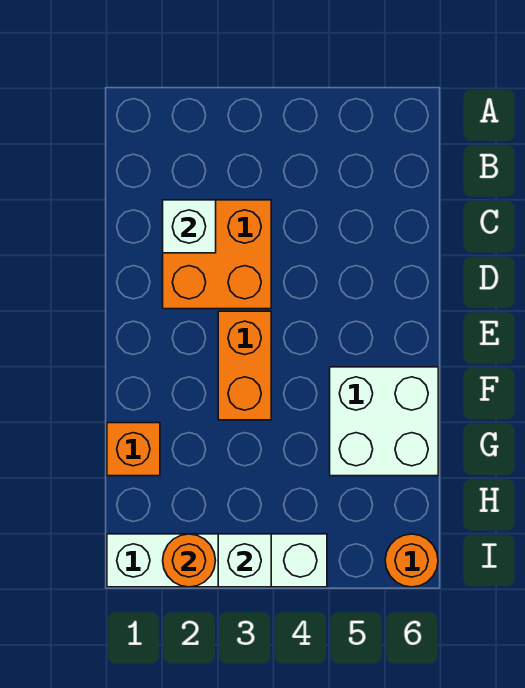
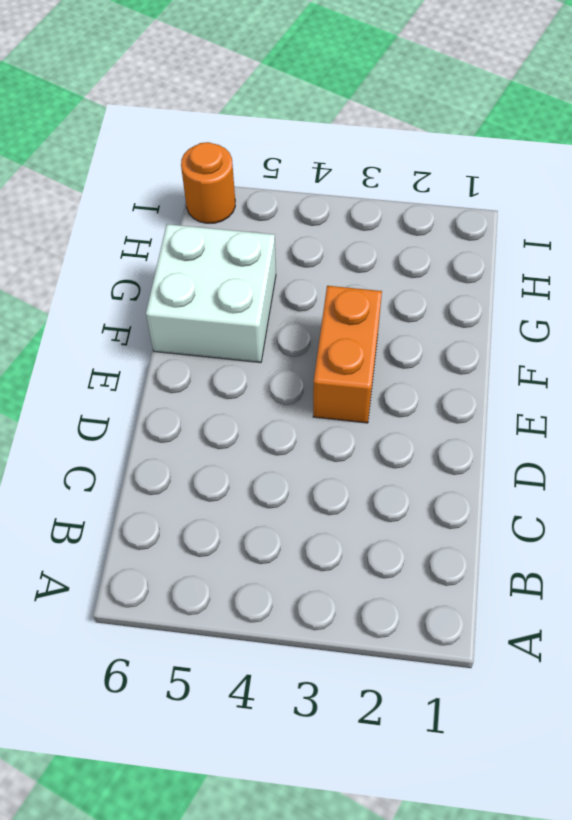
none -> orange 2x2 brick [163,200,271,309]
none -> orange 1x1 brick [107,423,160,476]

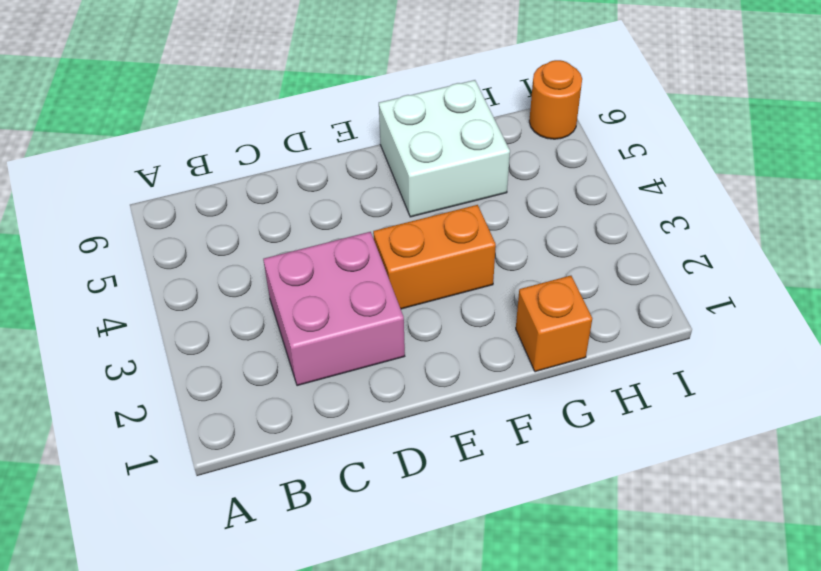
pink 2x2 brick [263,232,405,386] -> orange 2x2 brick [163,200,271,309]
none -> white 1x4 brick [107,534,327,587]
none -> white 1x1 brick [163,200,216,253]

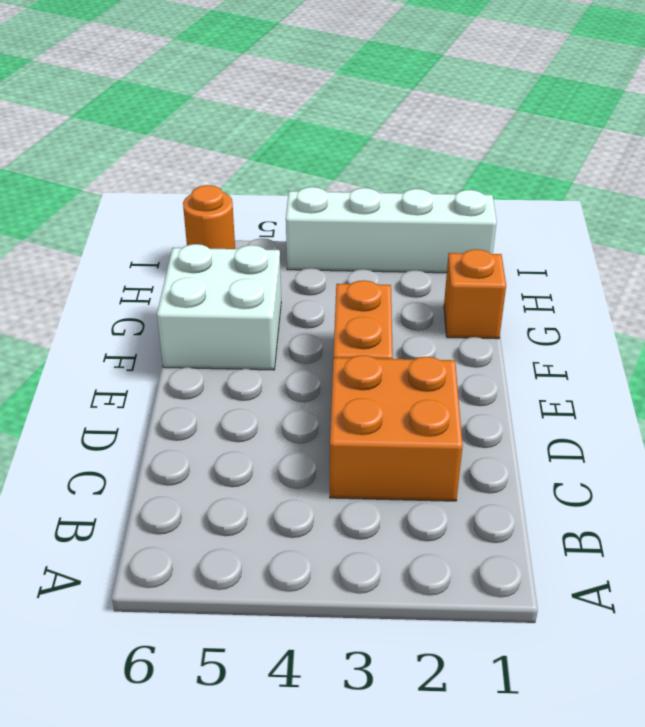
none -> white 1x1 brick [163,200,216,253]
none -> orange 1x1 round brick [163,534,216,587]

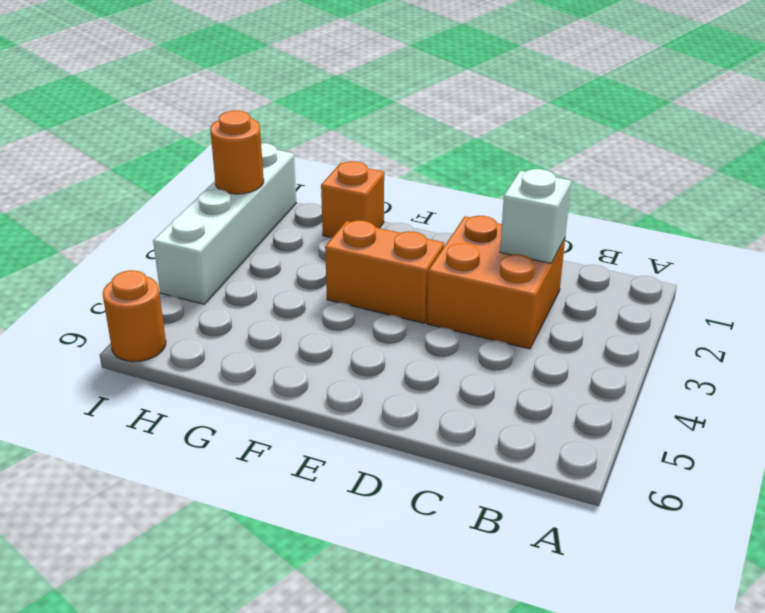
none -> white 2x2 brick [330,367,438,476]
none -> white 1x1 brick [218,534,271,587]

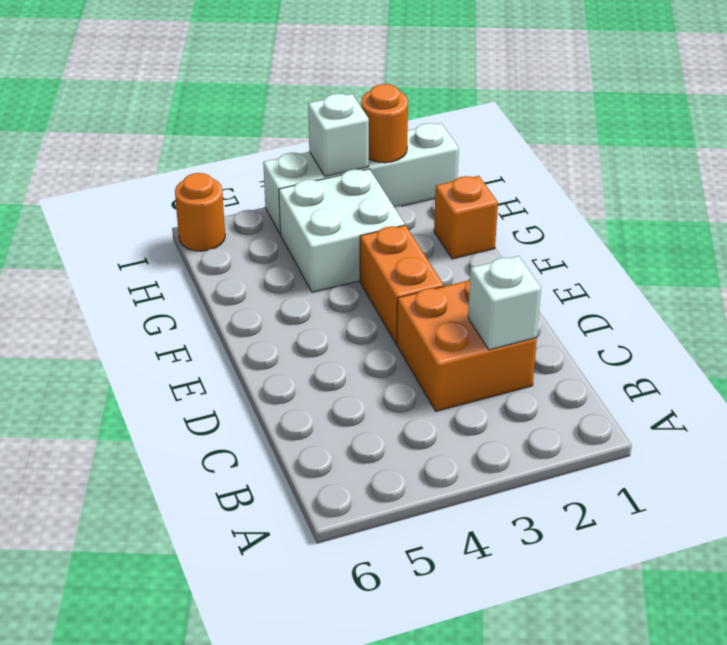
white 2x2 brick [279,169,405,292] -> white 2x2 brick moved to [330,367,438,476]

